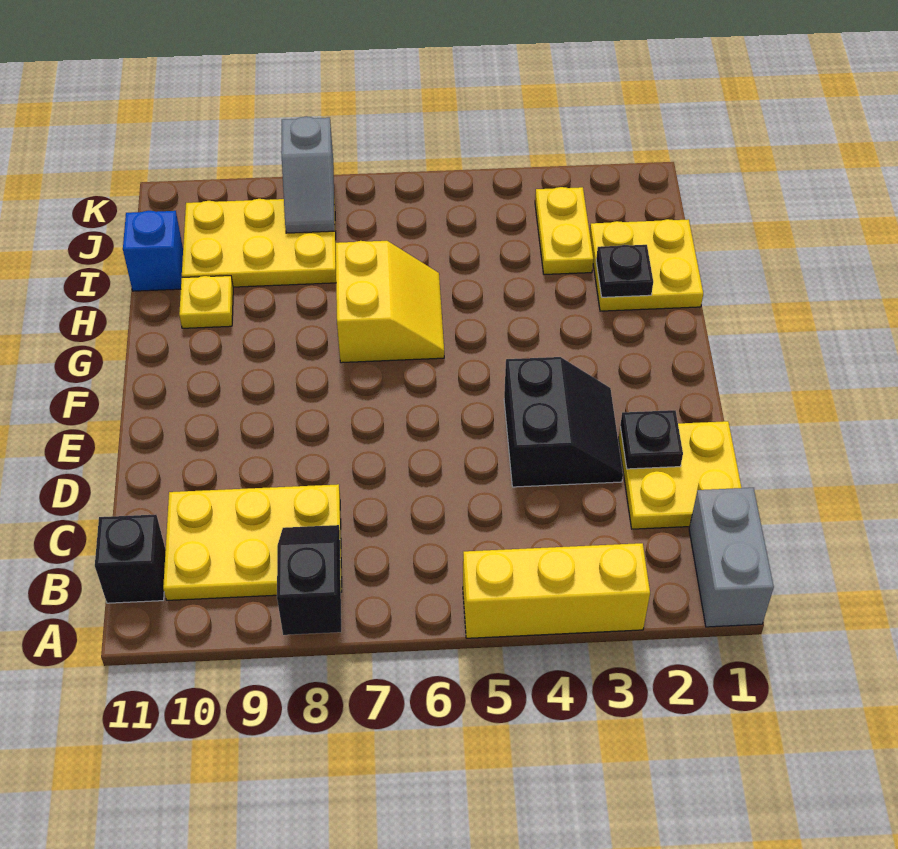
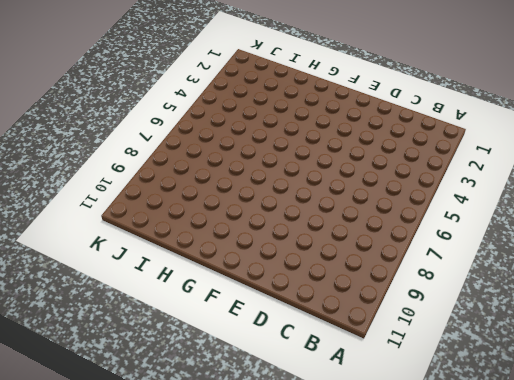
none -> grey 1x2 brick [689,488,774,627]
none -> yellow 1x3 brick [463,543,650,638]
none -> yellow 2x3 plate [163,484,342,600]

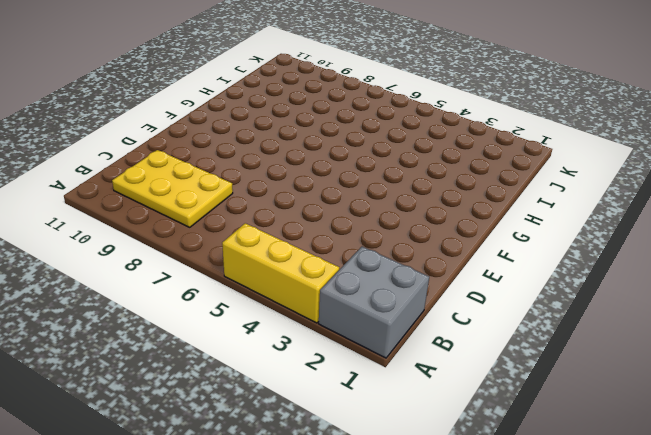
grey 2x2 brick [319,247,429,358] -> grey 1x2 brick [689,488,774,627]
none -> black 1x1 brick [95,515,166,603]
none -> yellow 2x2 plate [619,421,742,529]
none -> black 2x2 slope [504,357,623,487]

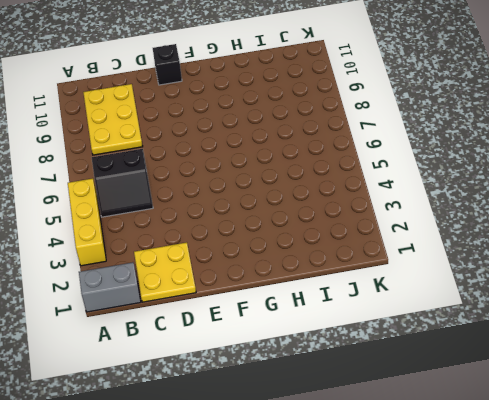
black 2x2 slope [92,149,153,217] -> black 2x2 slope moved to [504,357,623,487]
black 1x1 brick [153,44,182,85] -> black 1x1 brick moved to [95,515,166,603]
none -> yellow 2x2 slope [336,241,444,363]
none -> yellow 2x2 plate [590,219,703,311]
none -> yellow 1x1 plate [179,276,233,328]

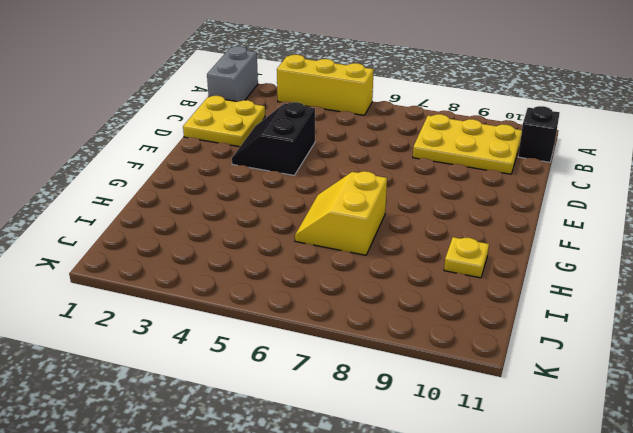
none -> yellow 2x2 plate [590,219,703,311]
none -> yellow 1x2 plate [535,187,593,274]
none -> yellow 2x3 plate [182,199,336,287]

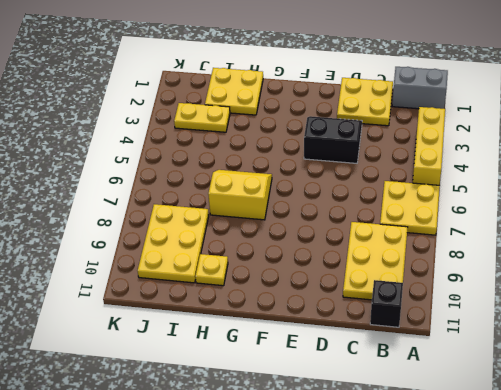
yellow 2x2 plate [380,181,440,235] -> none
none -> blue 1x1 brick [123,211,183,291]
none -> black 1x2 slope [277,525,341,635]
none -> black 1x1 plate [620,410,683,469]

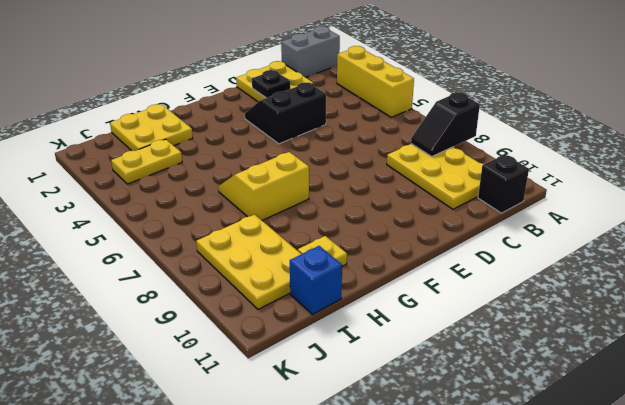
none -> black 1x1 plate [596,245,653,297]
none -> grey 1x2 slope [281,117,335,233]

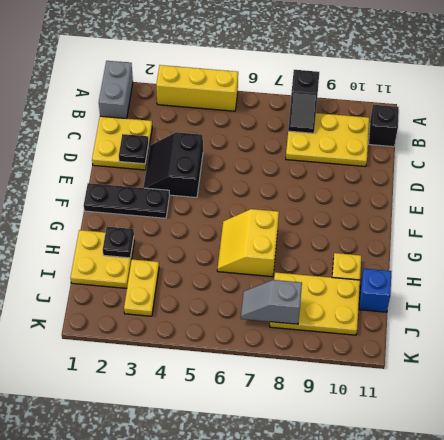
black 1x3 plate [84,183,169,218] -> none
grey 1x2 slope [241,280,302,324] -> grey 1x2 slope turned to [281,117,335,233]

